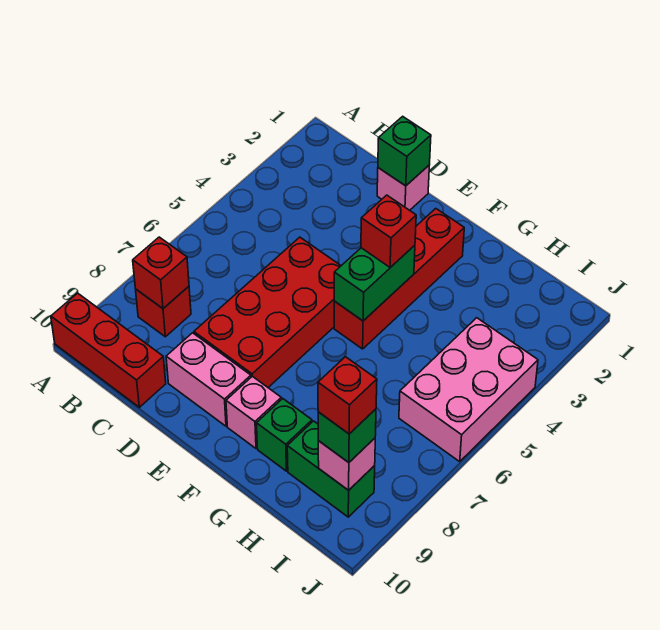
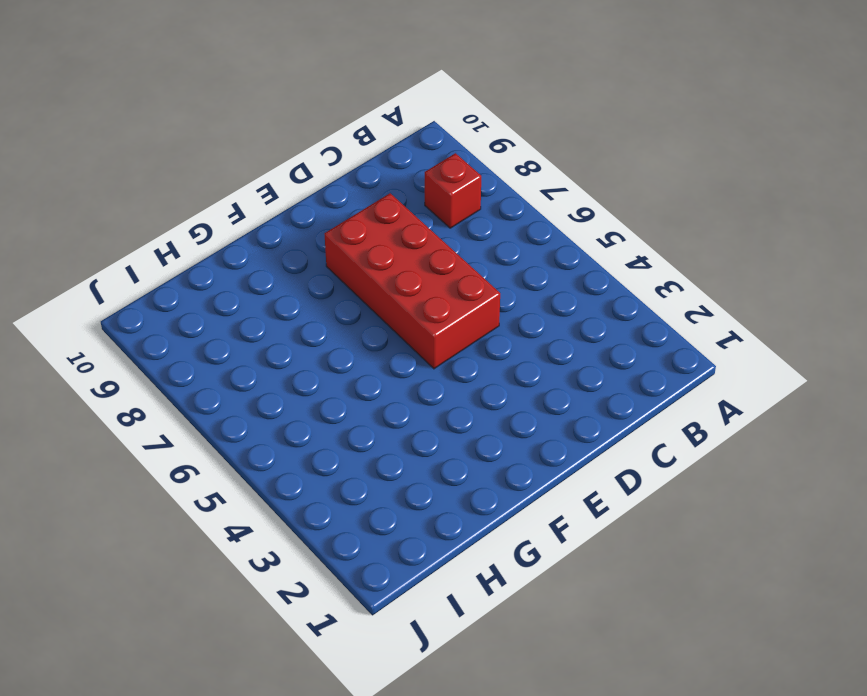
none -> red 1x3 brick [51,293,166,407]
none -> pink 1x1 brick [377,166,429,210]
none -> pink 1x2 brick [166,333,251,426]

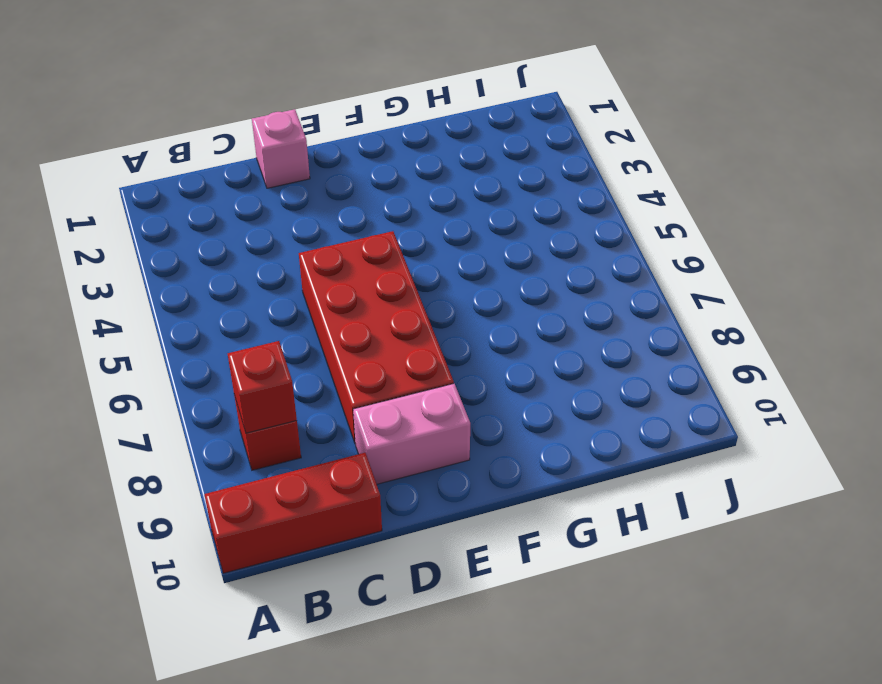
none -> red 1x4 brick [334,209,464,349]
none -> pink 1x1 brick [226,376,281,448]
none -> green 1x1 brick [257,399,312,471]

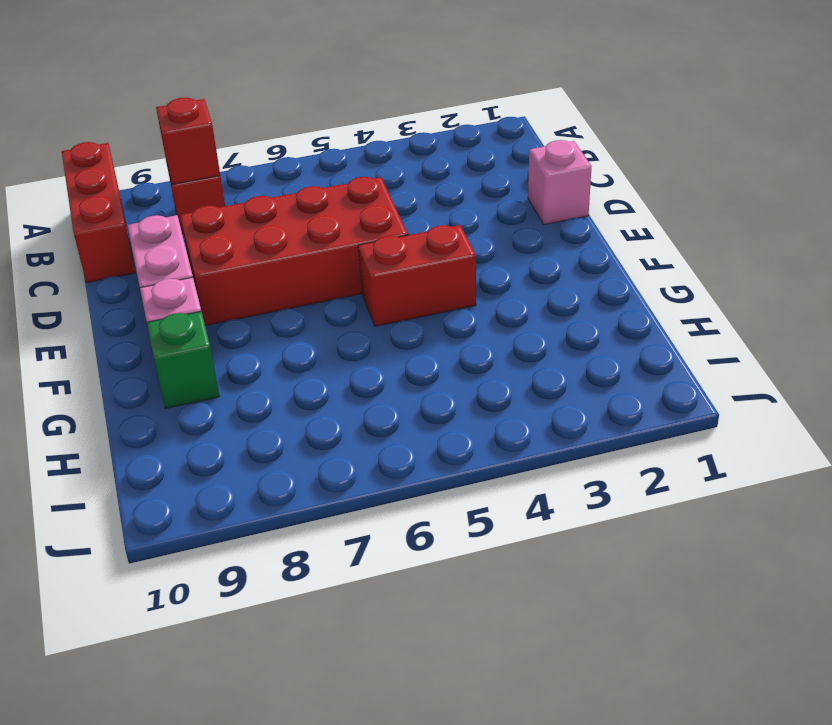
red 1x2 brick [358,225,476,326] -> red 1x4 brick [334,209,464,349]
none -> green 1x2 brick [287,421,375,517]
none -> pink 2x3 brick [399,318,538,461]
none -> green 1x1 brick [378,116,431,186]

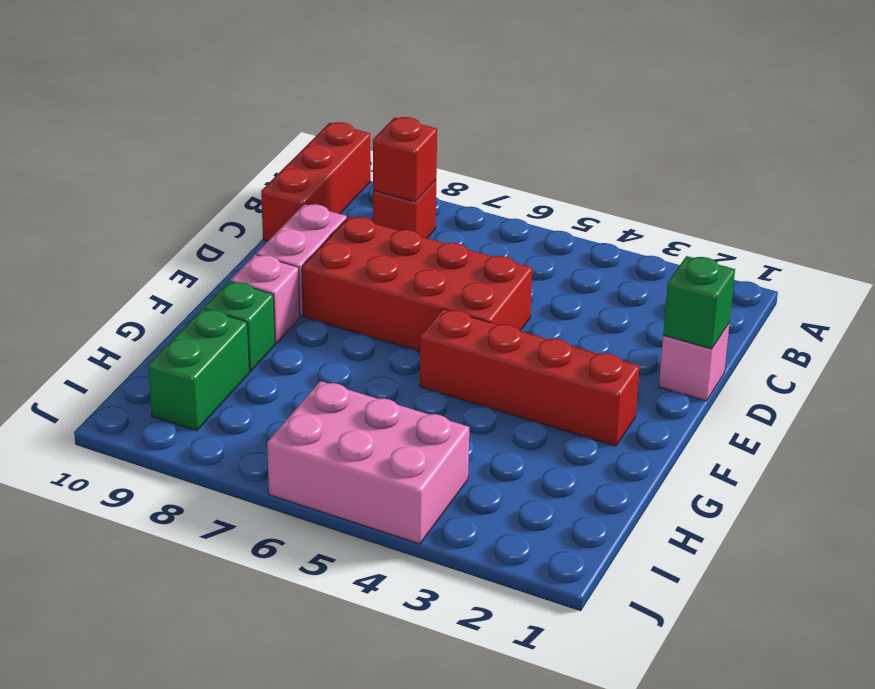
none -> green 1x2 brick [334,245,415,321]
none -> pink 1x1 brick [318,438,375,490]
none -> red 1x1 brick [361,195,416,267]

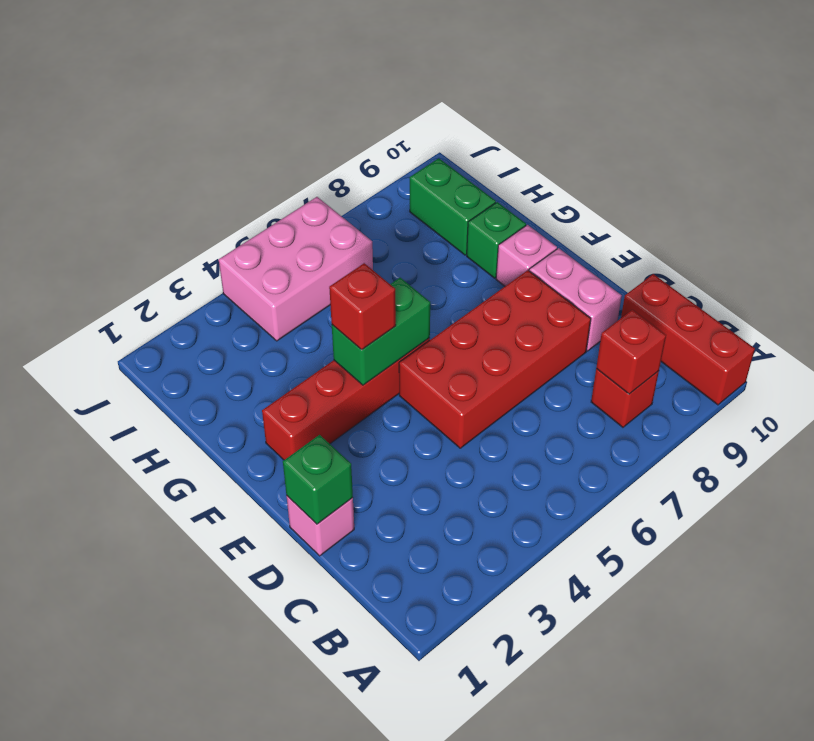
none -> pink 1x1 brick [318,438,375,490]
none -> green 1x1 brick [318,409,376,463]
none -> red 1x1 brick [318,357,377,434]

